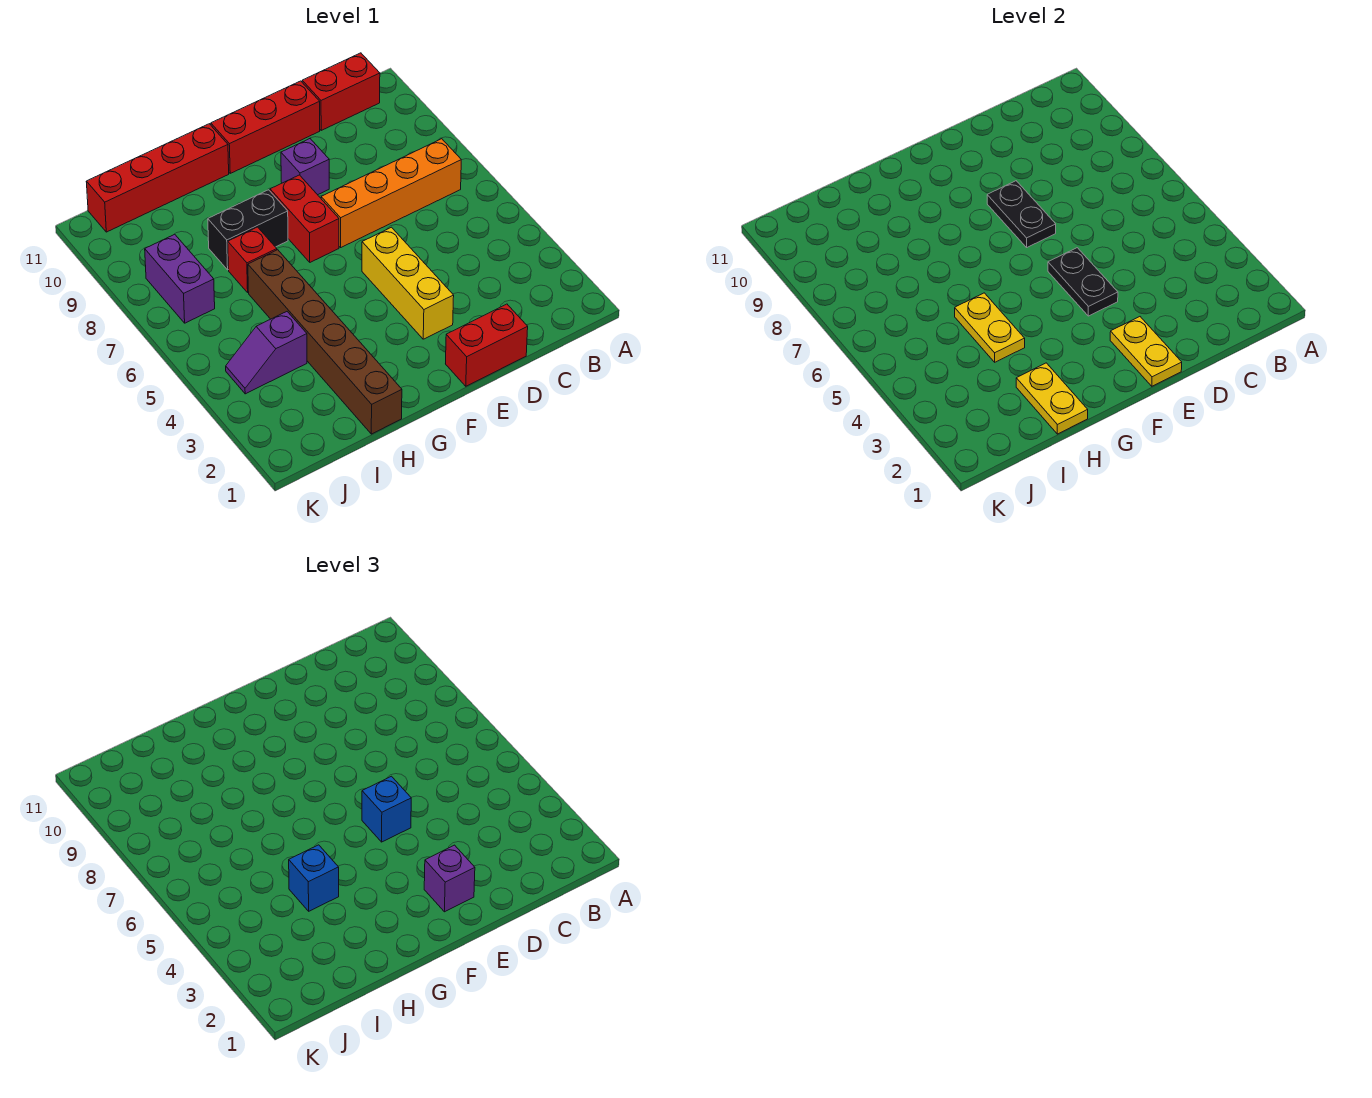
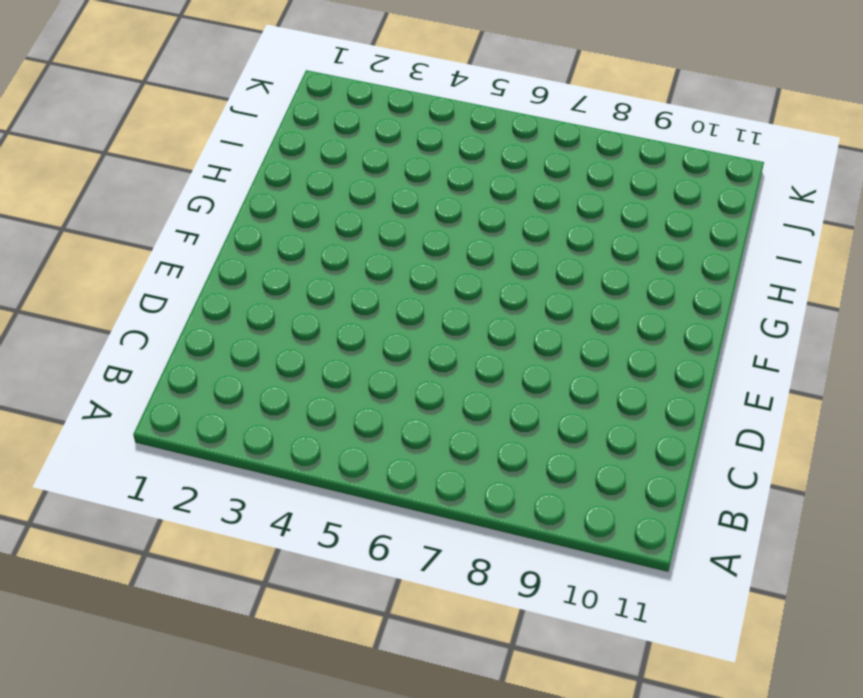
none -> orange 1x4 brick [321,139,461,247]
none -> red 1x2 brick [302,53,380,130]
none -> red 1x2 brick [446,304,528,386]

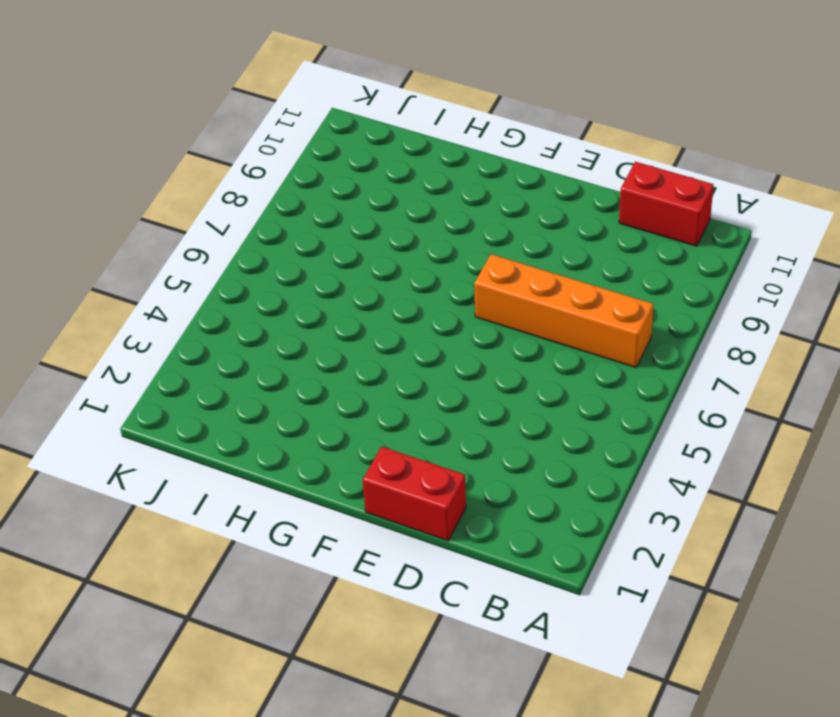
none -> red 1x3 brick [211,81,320,173]
none -> yellow 1x3 brick [362,227,454,339]
none -> purple 1x1 brick [281,139,329,195]

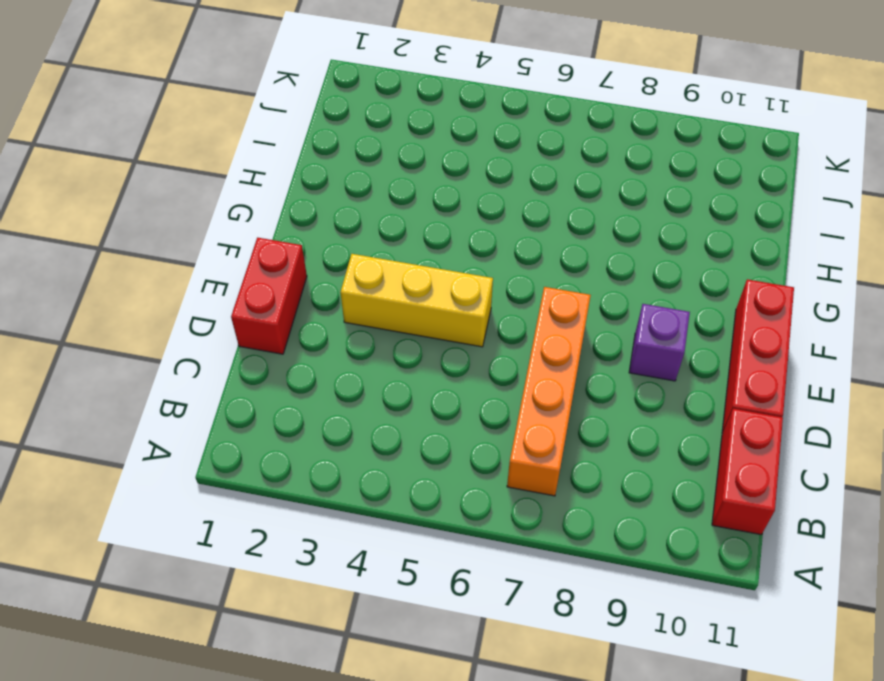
none -> red 1x2 brick [270,175,339,262]
none -> black 1x2 brick [208,190,288,270]
none -> red 1x4 brick [86,124,229,232]

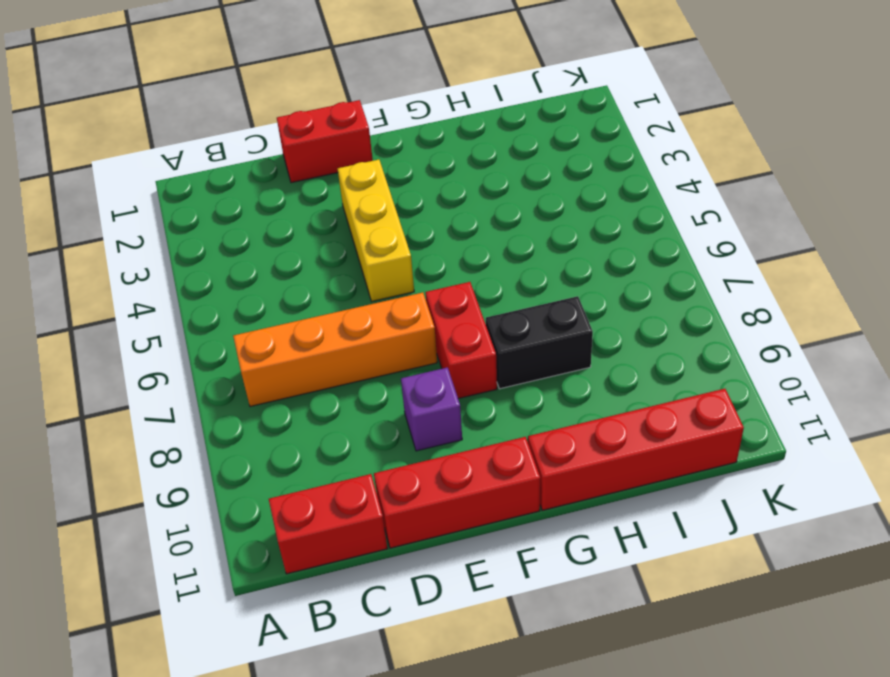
none -> brown 1x6 brick [248,250,402,434]
none -> red 1x1 brick [228,227,277,292]
none -> purple 1x2 slope [226,312,307,394]

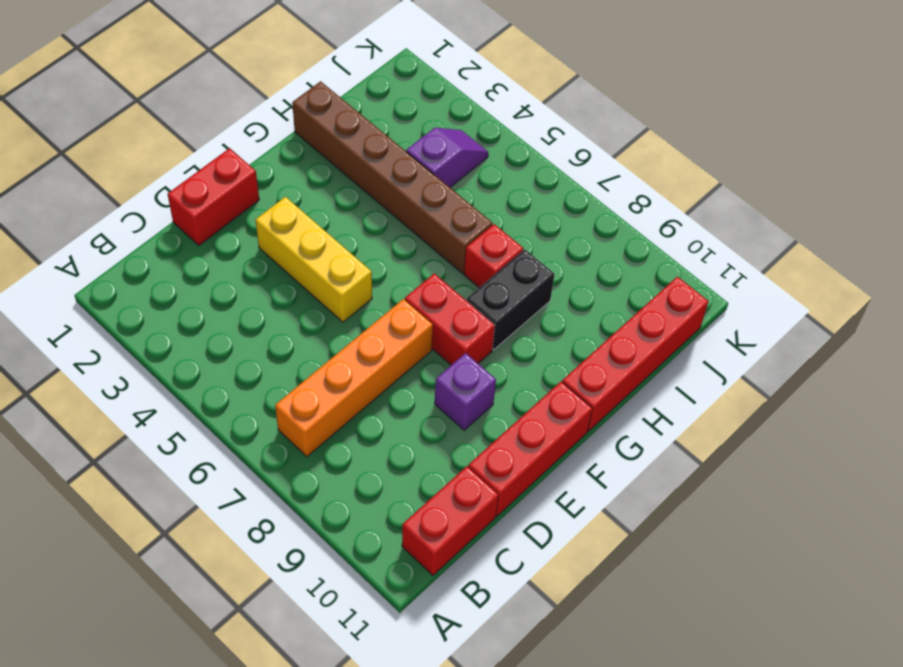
none -> purple 1x2 brick [145,234,215,323]
none -> yellow 1x2 plate [1110,317,1182,386]
none -> black 1x2 plate [1048,248,1118,316]

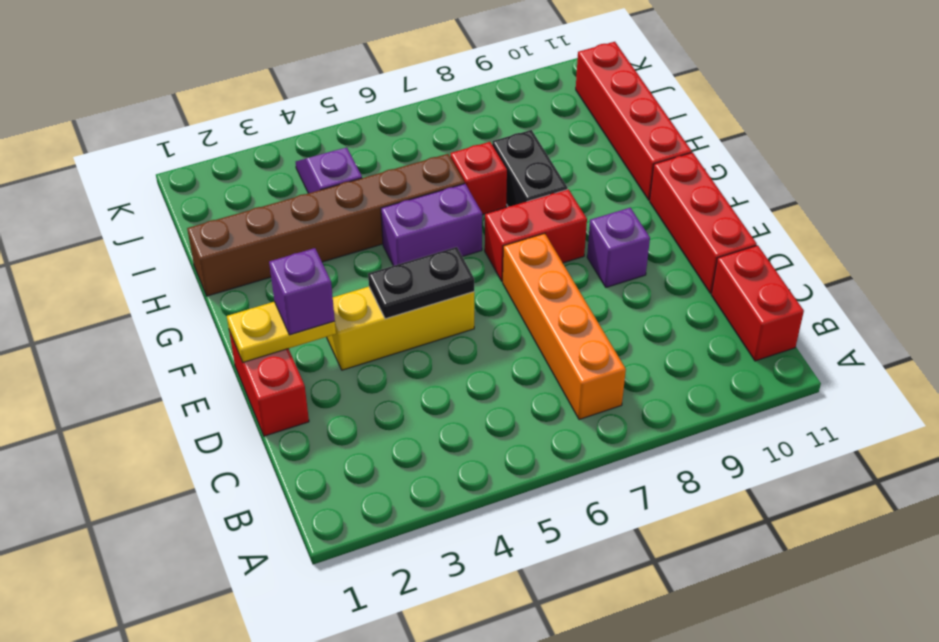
purple 1x2 brick [381,184,482,266] -> purple 1x2 brick moved to [145,234,215,323]
none -> black 1x2 plate [987,181,1056,247]
none -> yellow 1x2 plate [1016,363,1088,434]
none -> yellow 1x2 plate [955,293,1025,362]

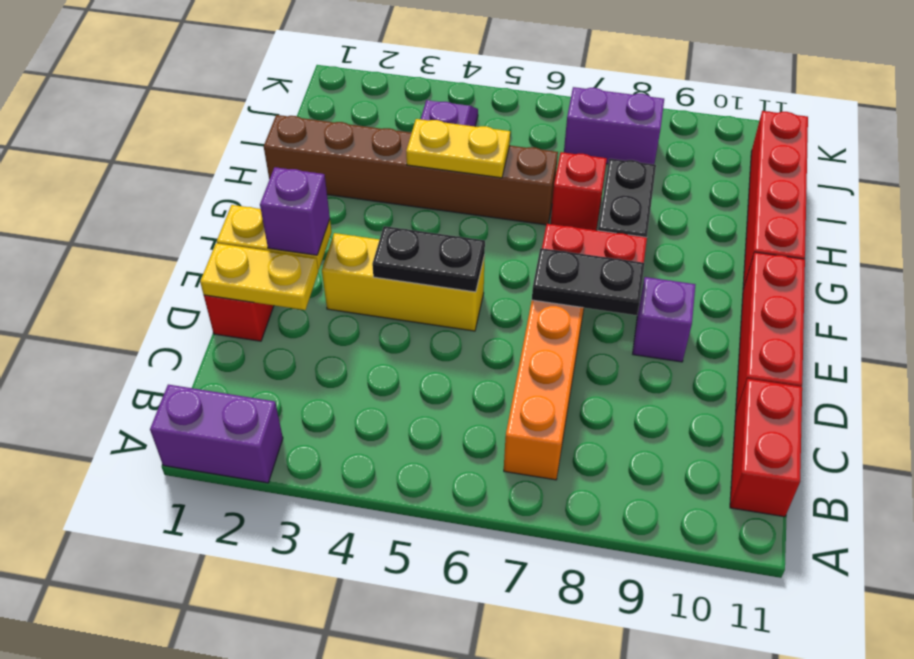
purple 1x2 brick [150,385,283,483] -> none
yellow 1x2 plate [200,243,318,310] -> yellow 1x2 plate moved to [1016,363,1088,434]
none -> blue 1x1 brick [362,776,411,842]
none -> blue 1x1 brick [289,845,339,911]

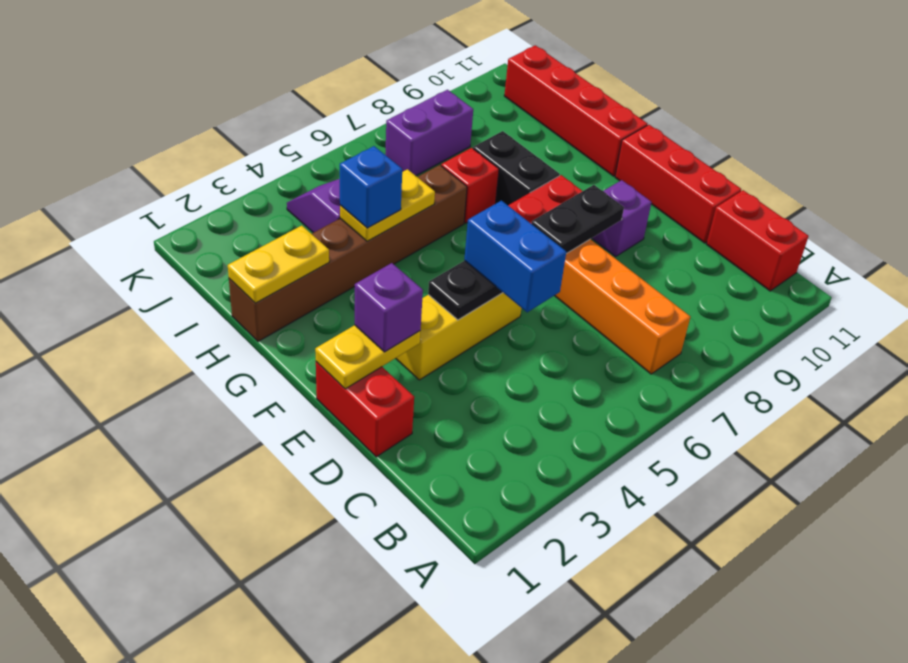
blue 1x2 brick [464,201,566,312] -> blue 1x1 brick [362,776,411,842]

